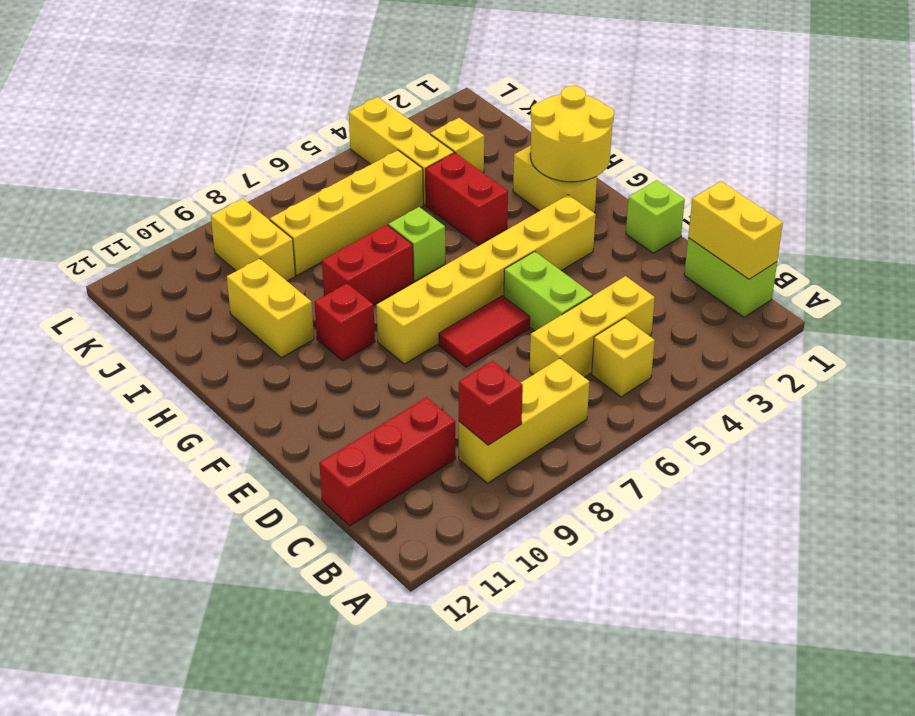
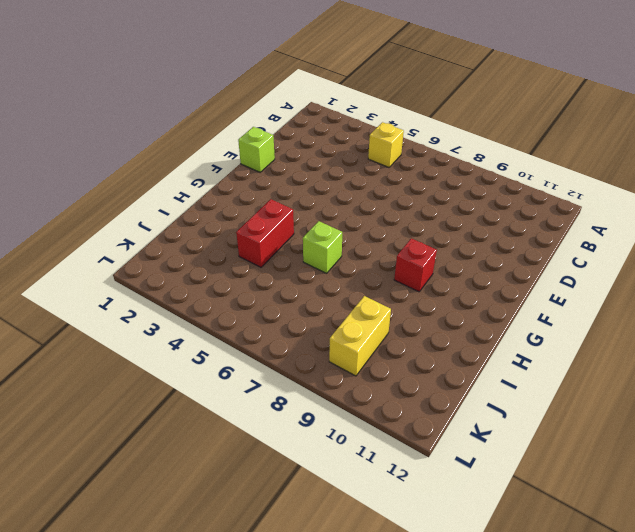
none -> lime 1x2 brick [684,238,777,317]
none -> yellow 1x3 brick [459,358,589,483]
none -> yellow 1x3 brick [530,276,655,377]

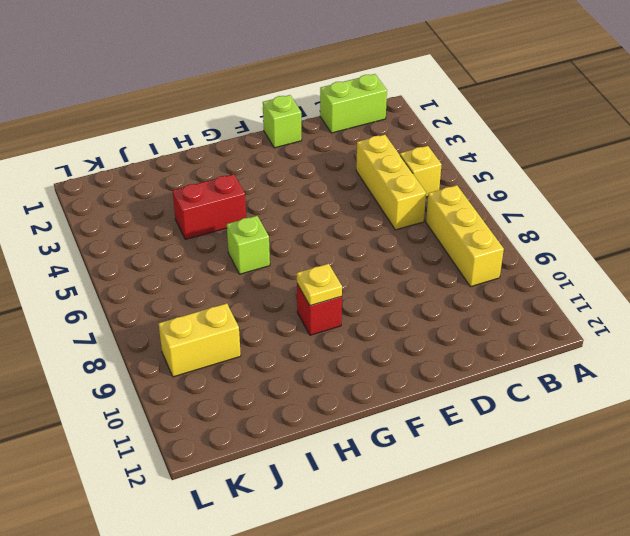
yellow 1x1 plate [297,264,342,306] -> none
none -> red 1x3 brick [319,397,456,526]
none -> lime 1x2 brick [504,252,593,331]
none -> red 1x2 tile [439,296,530,367]

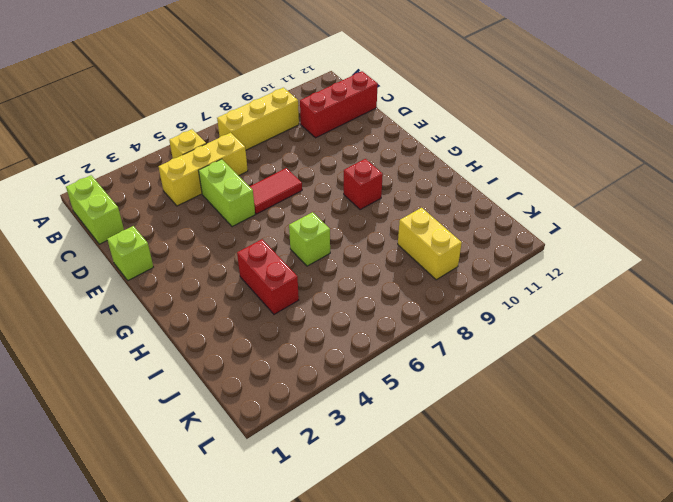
none -> yellow 1x6 brick [376,195,596,364]
none -> yellow 1x2 brick [513,145,597,213]
none -> red 1x2 brick [322,225,413,305]

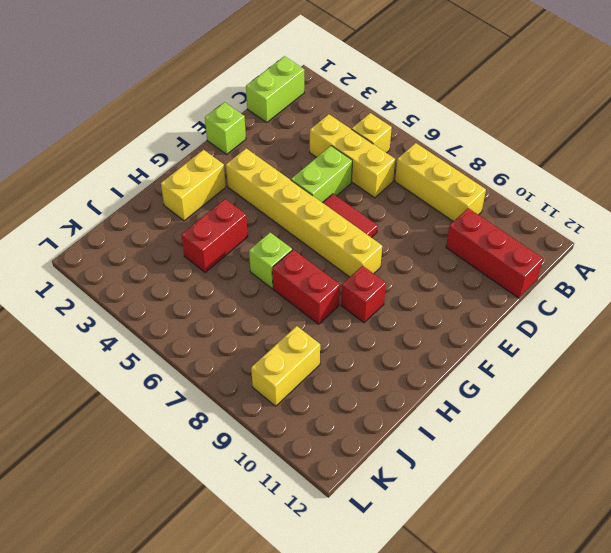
none -> yellow 1x2 brick [227,259,314,358]
none -> yellow 1x1 brick [430,118,484,173]
none -> yellow 1x3 brick [349,97,454,205]

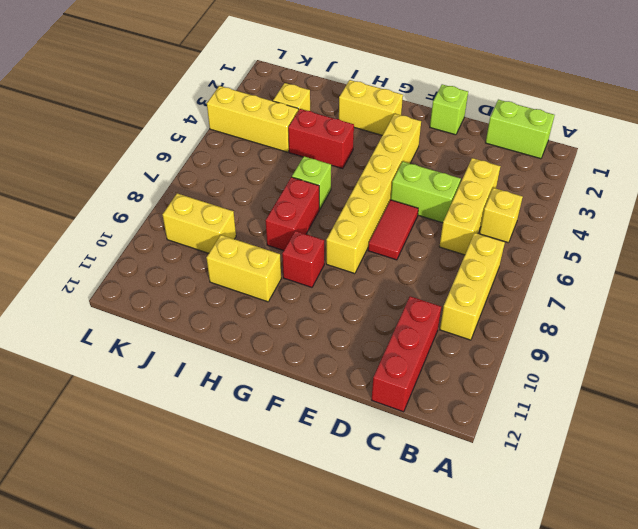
none -> yellow 1x4 brick [270,150,423,275]
none -> yellow 1x2 brick [688,181,783,279]
none -> red 1x1 brick [459,361,523,445]

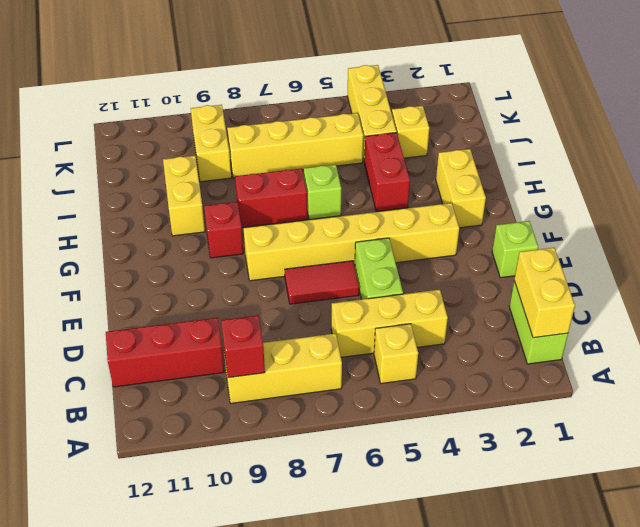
none -> yellow 2x2 round brick [530,86,614,182]

